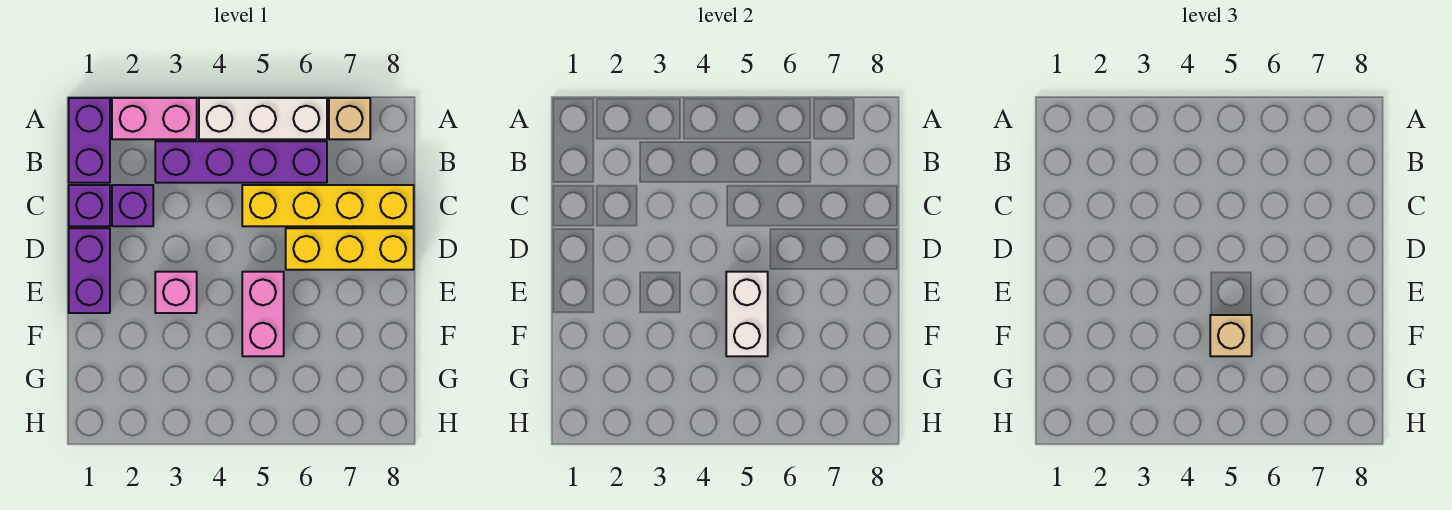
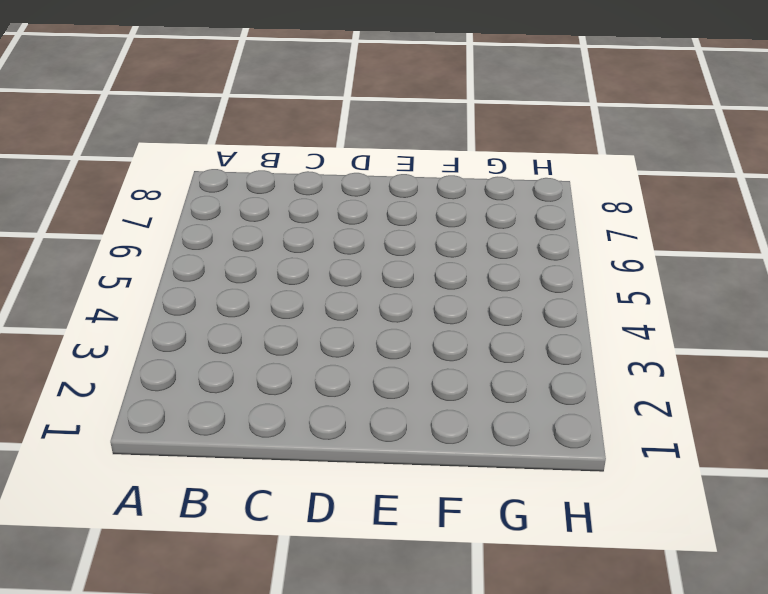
none -> purple 1x2 brick [69,98,110,183]
none -> pink 1x2 brick [112,98,197,139]
none -> white 1x3 brick [199,98,327,139]

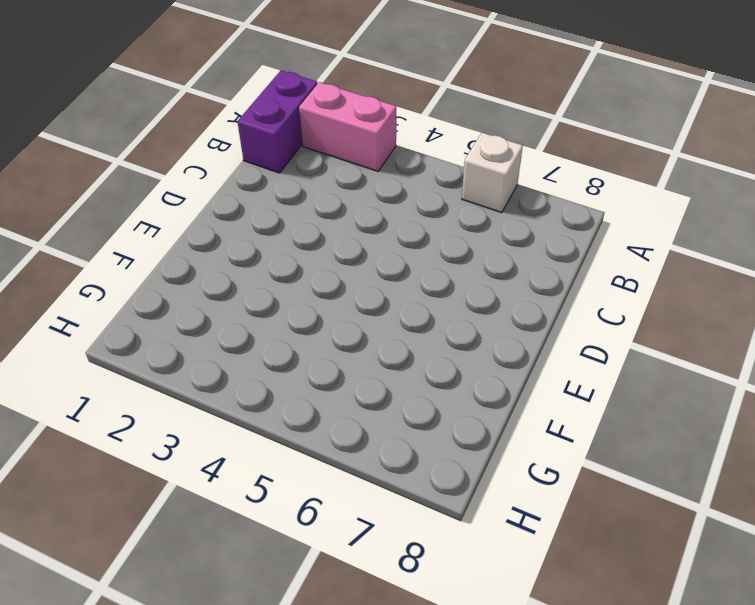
white 1x1 brick [462,133,523,213] -> white 1x3 brick [199,98,327,139]
none -> tan 1x1 brick [329,98,370,139]
none -> purple 1x4 brick [155,141,327,183]
none -> purple 1x1 brick [69,185,110,226]

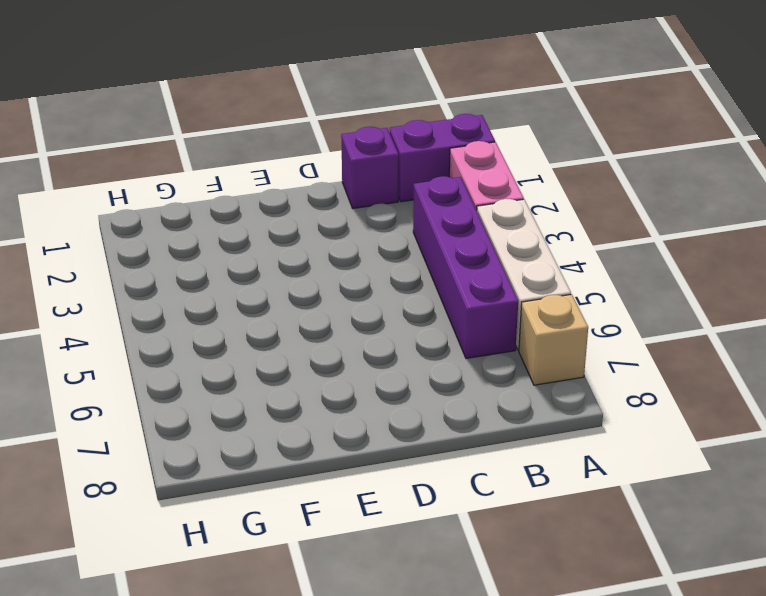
none -> purple 1x1 brick [112,185,153,226]
none -> yellow 1x4 brick [242,185,414,226]
none -> purple 1x2 brick [69,228,110,313]

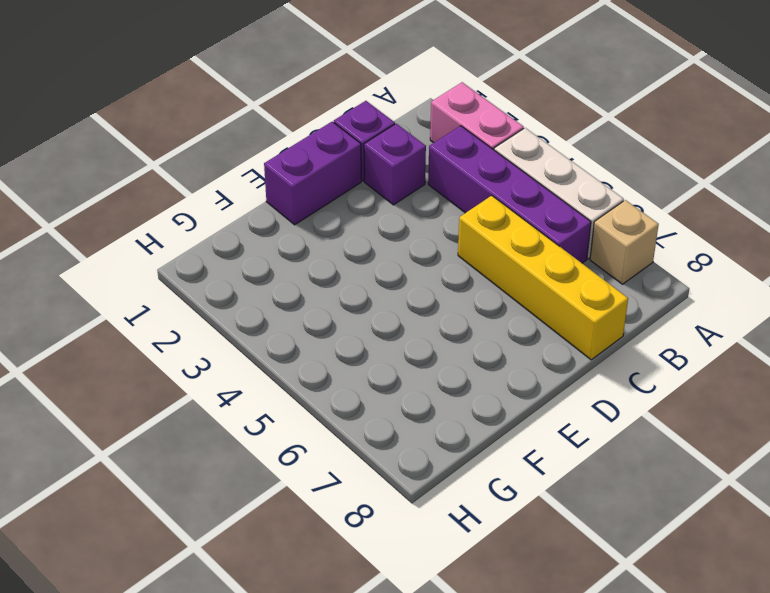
none -> purple 1x2 brick [69,98,110,183]
none -> yellow 1x3 brick [286,228,414,270]
none -> pink 1x1 brick [155,272,197,313]

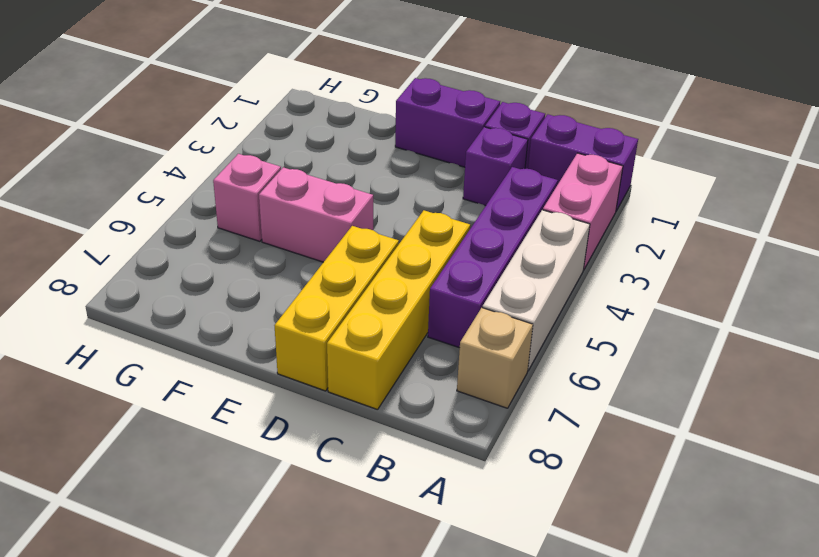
pink 1x1 brick [213,154,281,241] -> pink 1x1 brick moved to [155,272,197,313]
none -> white 1x2 brick [726,272,768,356]
none -> tan 1x1 brick [1210,315,1252,356]

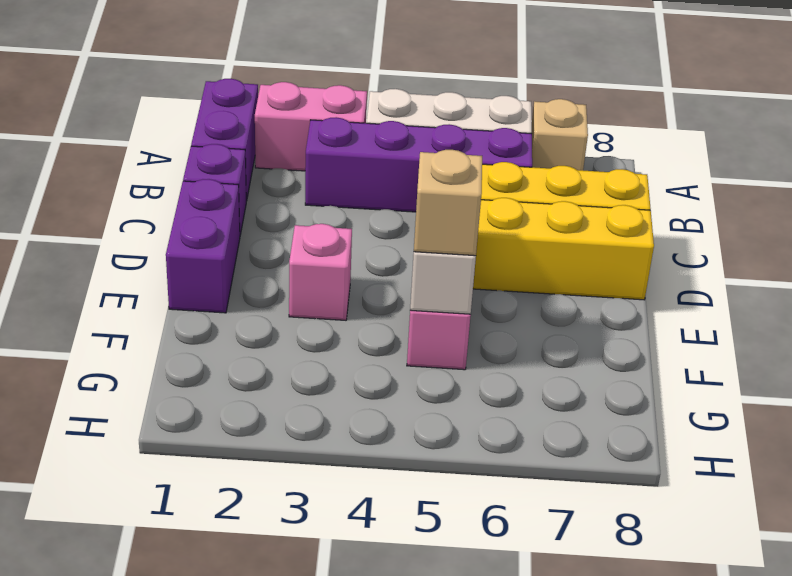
none -> purple 1x1 brick [112,185,153,226]

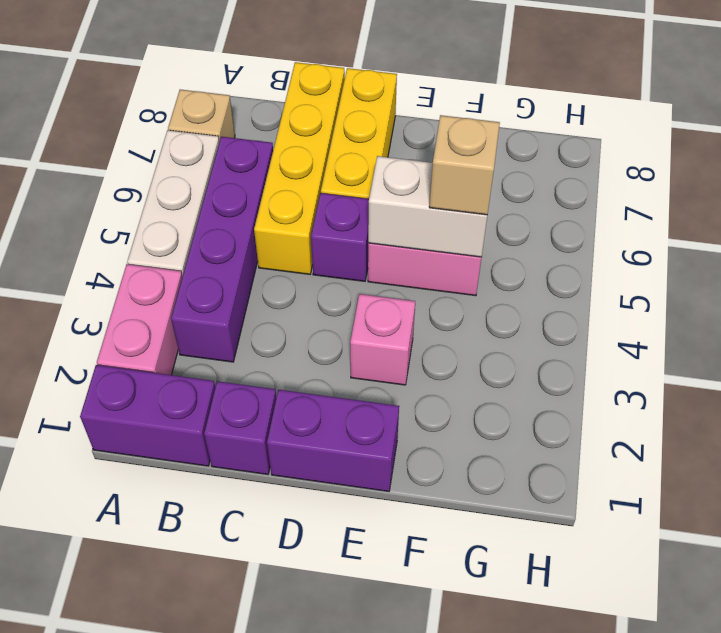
purple 1x1 brick [311,193,369,281] -> purple 1x1 brick moved to [112,185,153,226]

